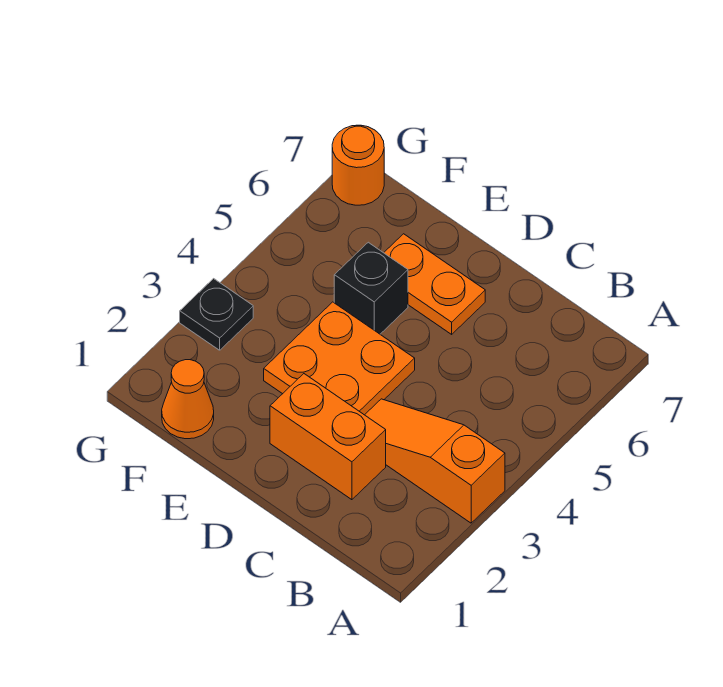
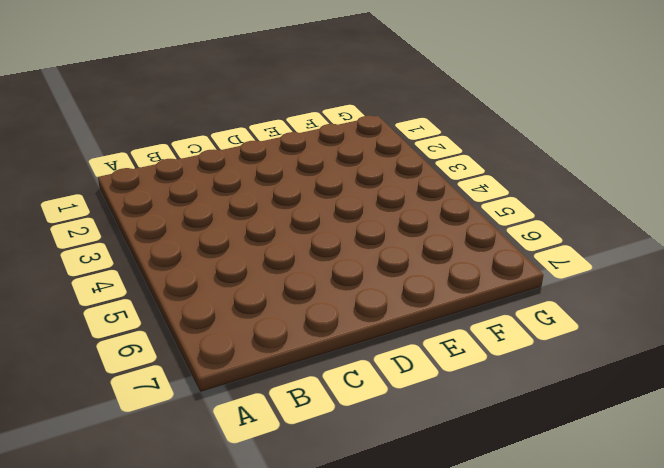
none -> orange 1x3 slope [365,399,505,523]
none -> orange 1x2 brick [270,374,386,500]

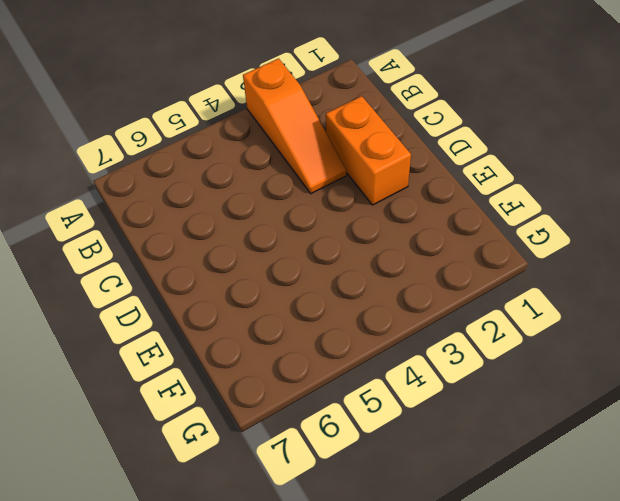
none -> orange 2x2 plate [264,302,415,415]
none -> orange 1x2 plate [384,234,485,334]

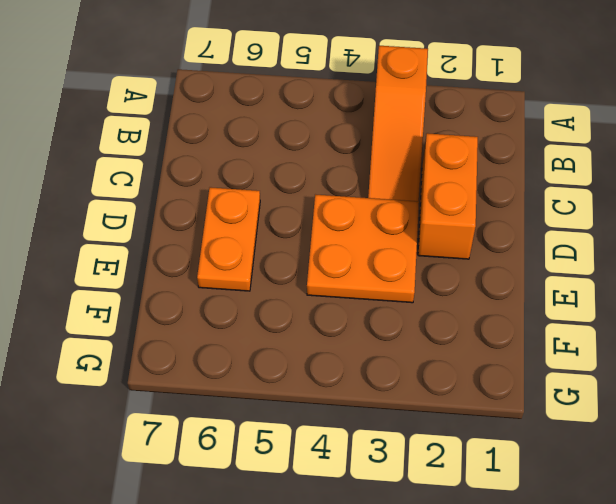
none -> black 1x1 brick [334,242,408,334]
none -> orange 1x1 cone [162,360,214,439]

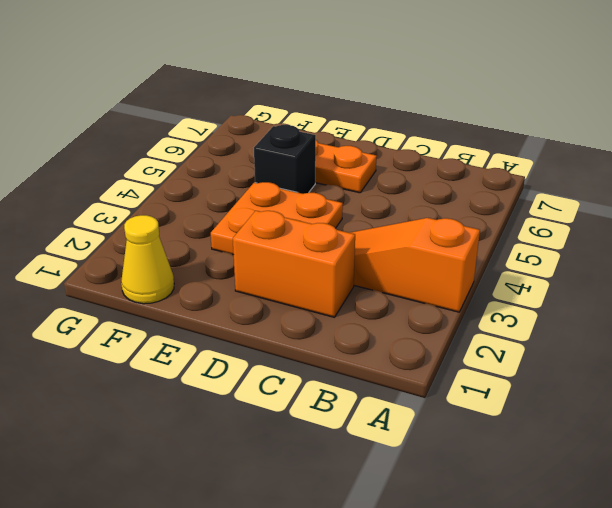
yellow 1x1 cone [121,215,174,304] -> orange 1x1 cone [162,360,214,439]
none -> black 1x1 plate [180,279,253,350]
none -> orange 1x1 round brick [332,125,384,205]

